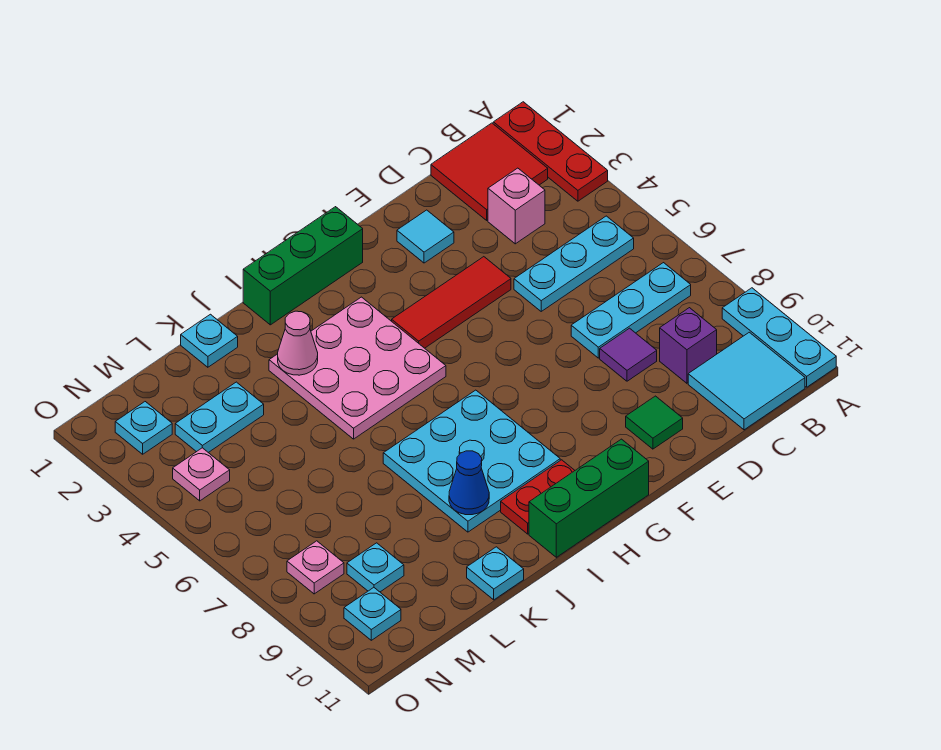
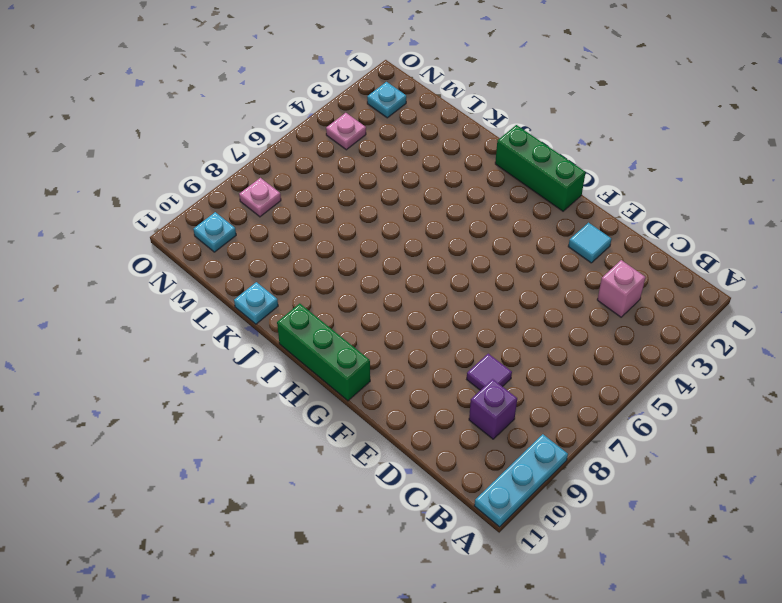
none -> red 1x3 plate [493,102,608,201]
none -> red 2x2 tile [431,123,548,220]
none -> cyan 1x3 plate [514,216,634,311]

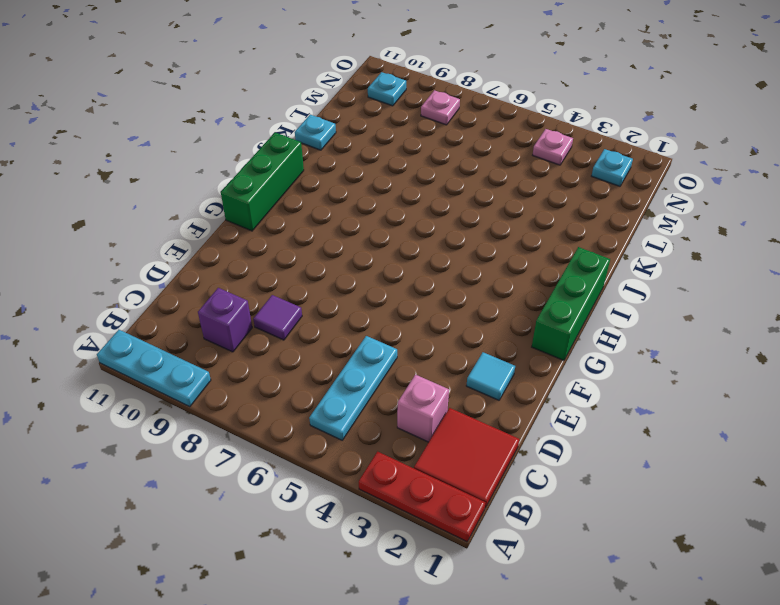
none -> cyan 1x3 plate [571,263,691,358]
none -> cyan 2x2 tile [688,332,805,430]
none -> red 1x3 tile [392,257,511,348]

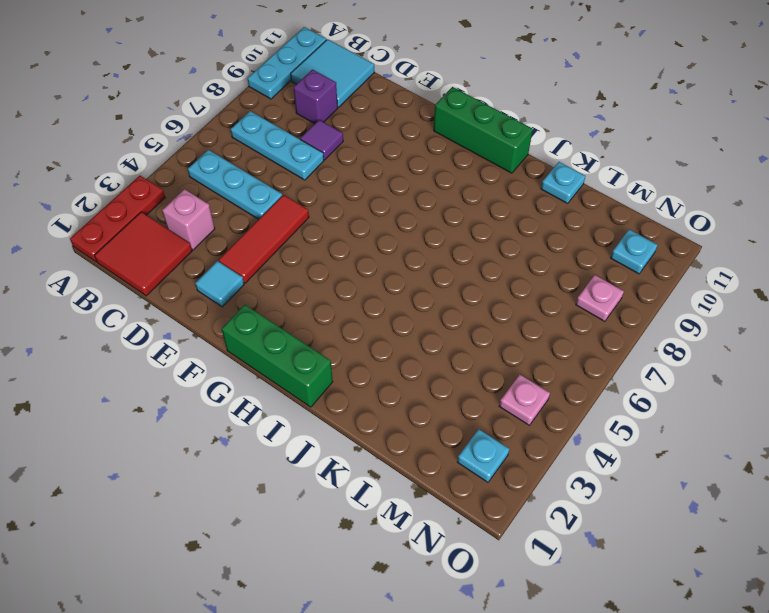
red 1x3 tile [219,195,309,283] -> red 1x3 tile turned to [392,257,511,348]
none -> green 1x1 tile [626,396,683,449]
none -> pink 3x3 plate [269,297,446,439]
none -> cyan 3x3 plate [383,390,560,532]

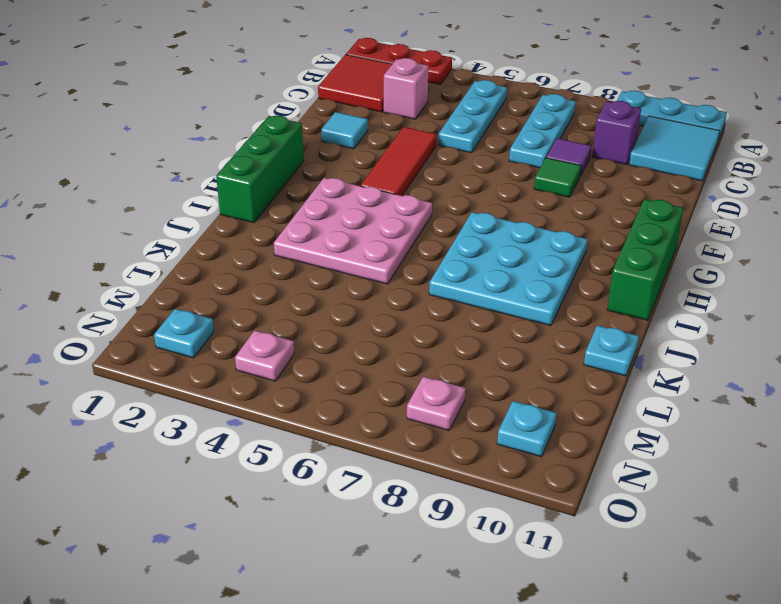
green 1x1 tile [534,158,581,197] -> green 1x1 tile moved to [626,396,683,449]
none -> red 1x2 plate [501,460,575,534]
none -> cyan 1x1 plate [181,314,238,367]
none -> cyan 1x2 plate [175,382,264,453]

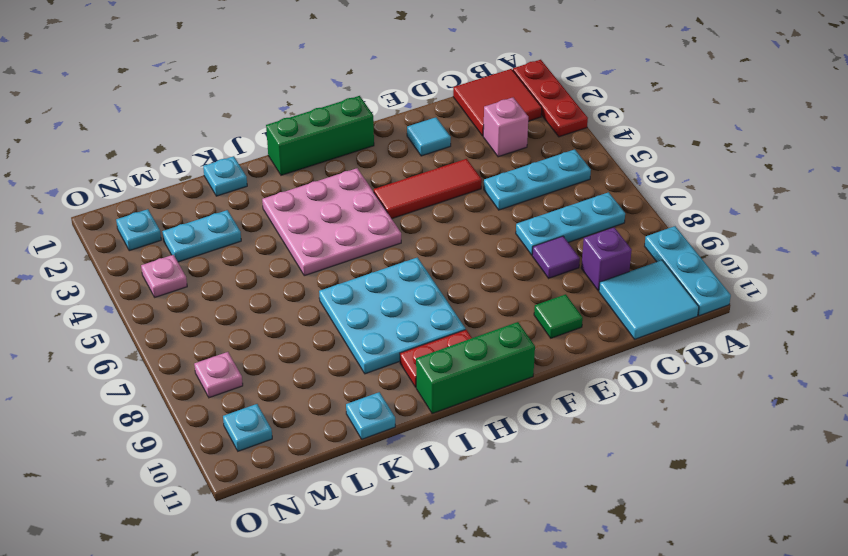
none -> cyan 1x1 plate [347,543,404,592]
none -> pink 1x1 cone [278,311,318,375]
none -> blue 1x1 cone [449,451,489,515]

